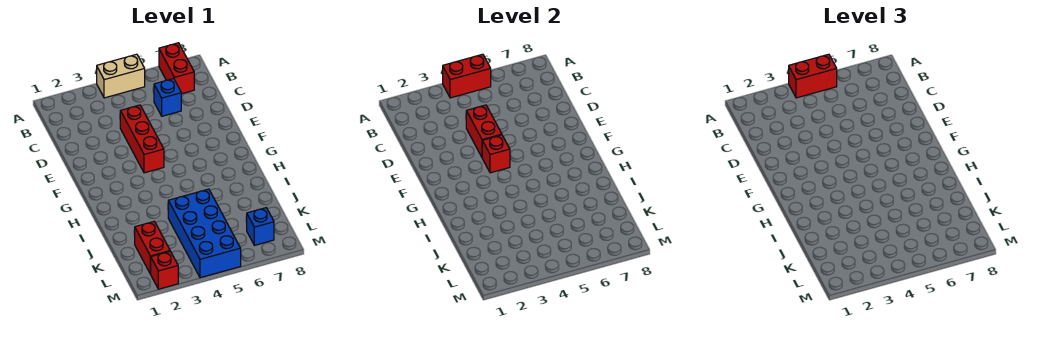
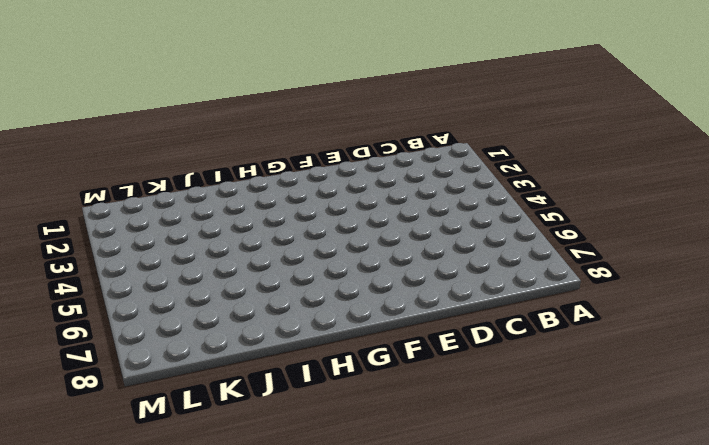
none -> tan 1x2 brick [97,54,145,98]
none -> red 1x2 brick [159,43,194,94]
none -> blue 1x1 brick [154,79,181,116]

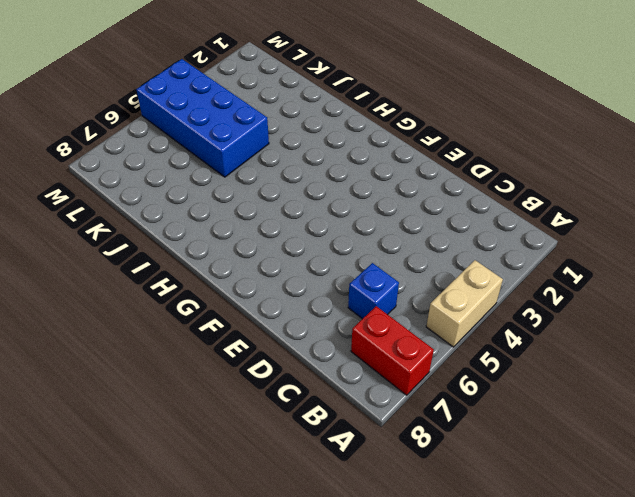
none -> red 1x3 brick [120,105,164,173]
none -> red 1x2 brick [135,221,170,274]
none -> blue 1x1 brick [247,208,274,245]

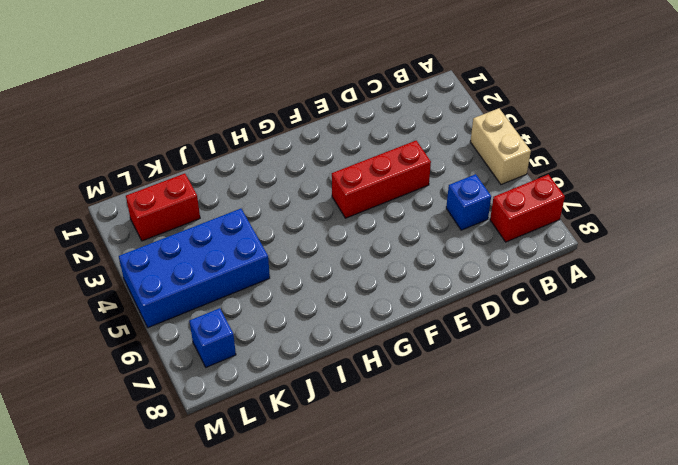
none -> red 1x1 brick [151,251,178,289]
none -> red 1x2 brick [443,54,491,98]
none -> red 1x2 brick [466,105,502,157]

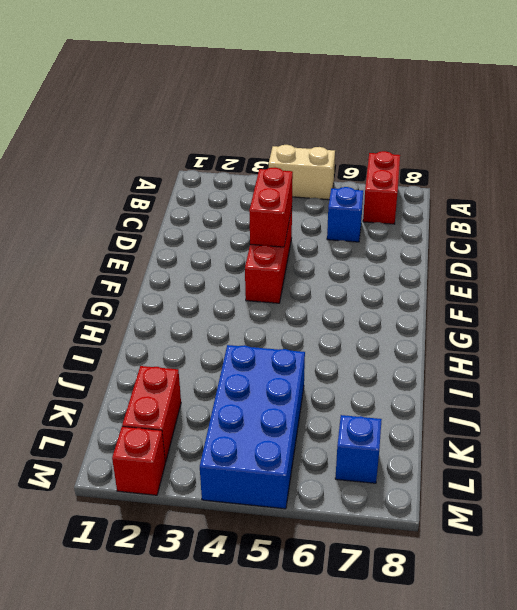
none -> red 1x2 brick [443,54,491,98]
none -> red 1x1 brick [482,135,510,173]
none -> red 1x2 brick [789,54,837,98]

